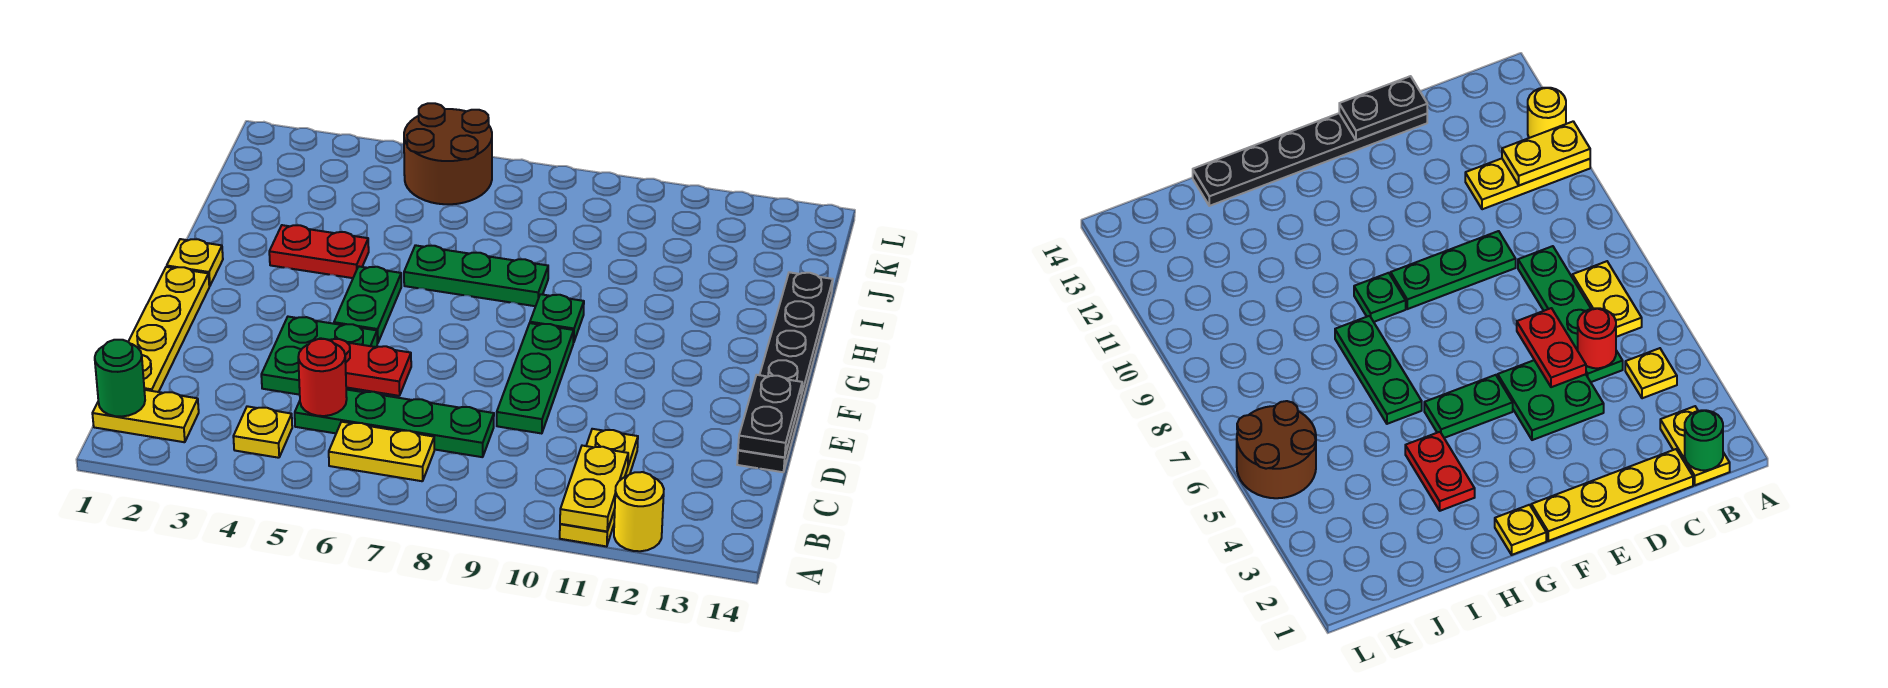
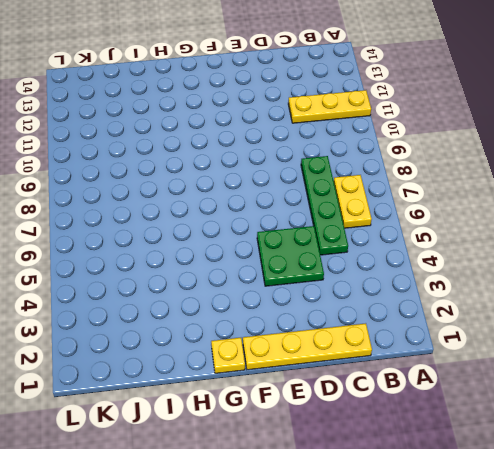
none -> yellow 1x1 round brick [614,472,664,551]
none -> yellow 1x2 plate [92,390,199,442]
none -> yellow 1x1 plate [233,406,292,458]

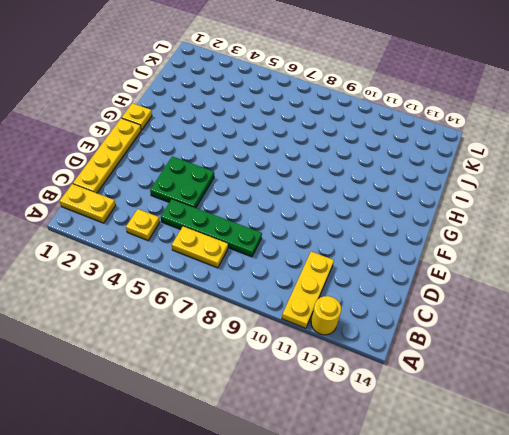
none -> green 1x3 plate [497,323,574,434]
none -> black 1x6 plate [737,272,833,472]
none -> green 1x2 plate [334,266,401,343]

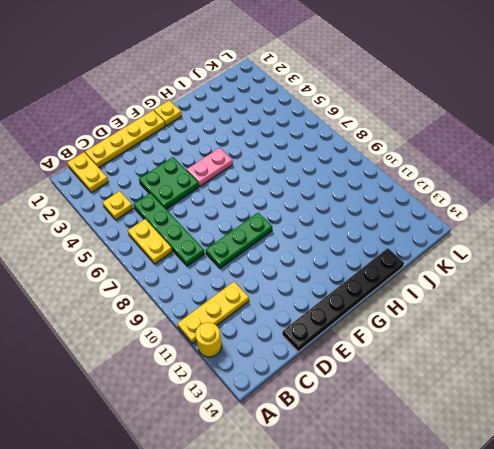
pink 1x2 plate [187,148,233,186] -> green 1x2 plate [334,266,401,343]
none -> green 1x1 plate [530,294,584,343]
none -> red 1x2 plate [269,225,369,278]
none -> green 1x3 plate [404,245,548,306]

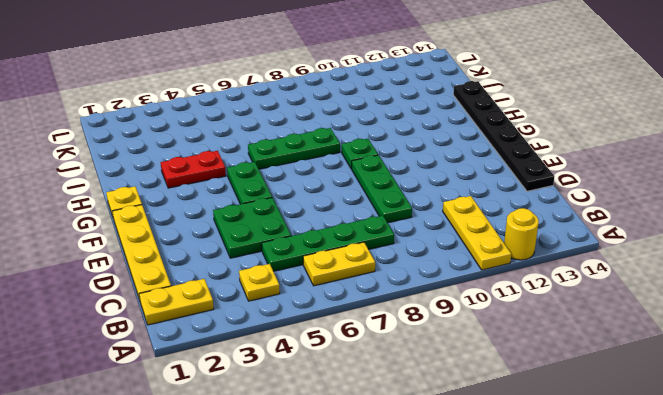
none -> brown 2x2 round brick [404,103,492,204]
none -> yellow 1x2 plate [560,446,628,531]
none -> green 1x1 round brick [95,340,145,417]

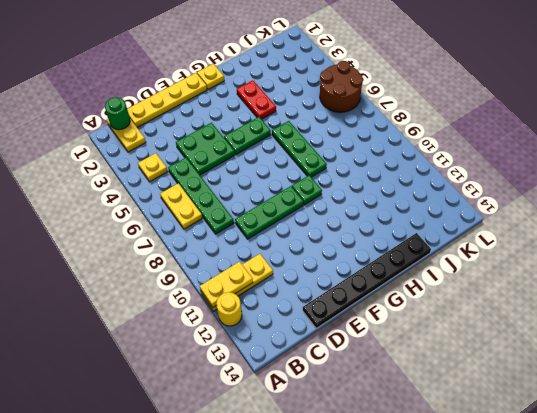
none -> red 1x1 round brick [298,339,347,416]
none -> red 1x2 plate [320,338,411,396]
none -> black 1x2 plate [738,375,802,457]

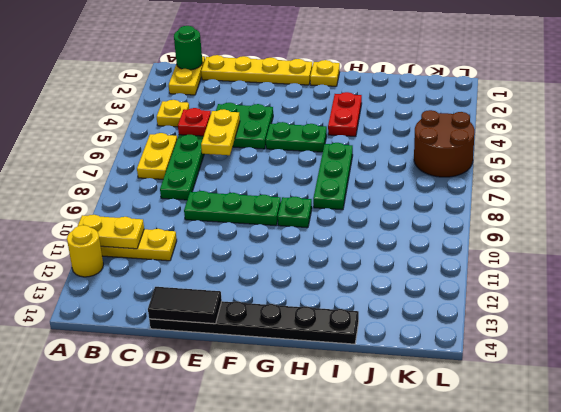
red 1x1 plate [178,108,211,136] -> red 1x1 round brick [298,339,347,416]
yellow 1x2 plate [201,109,240,155] -> red 1x2 plate [320,338,411,396]
black 1x2 tile [148,287,222,324] -> black 1x2 plate [738,375,802,457]

